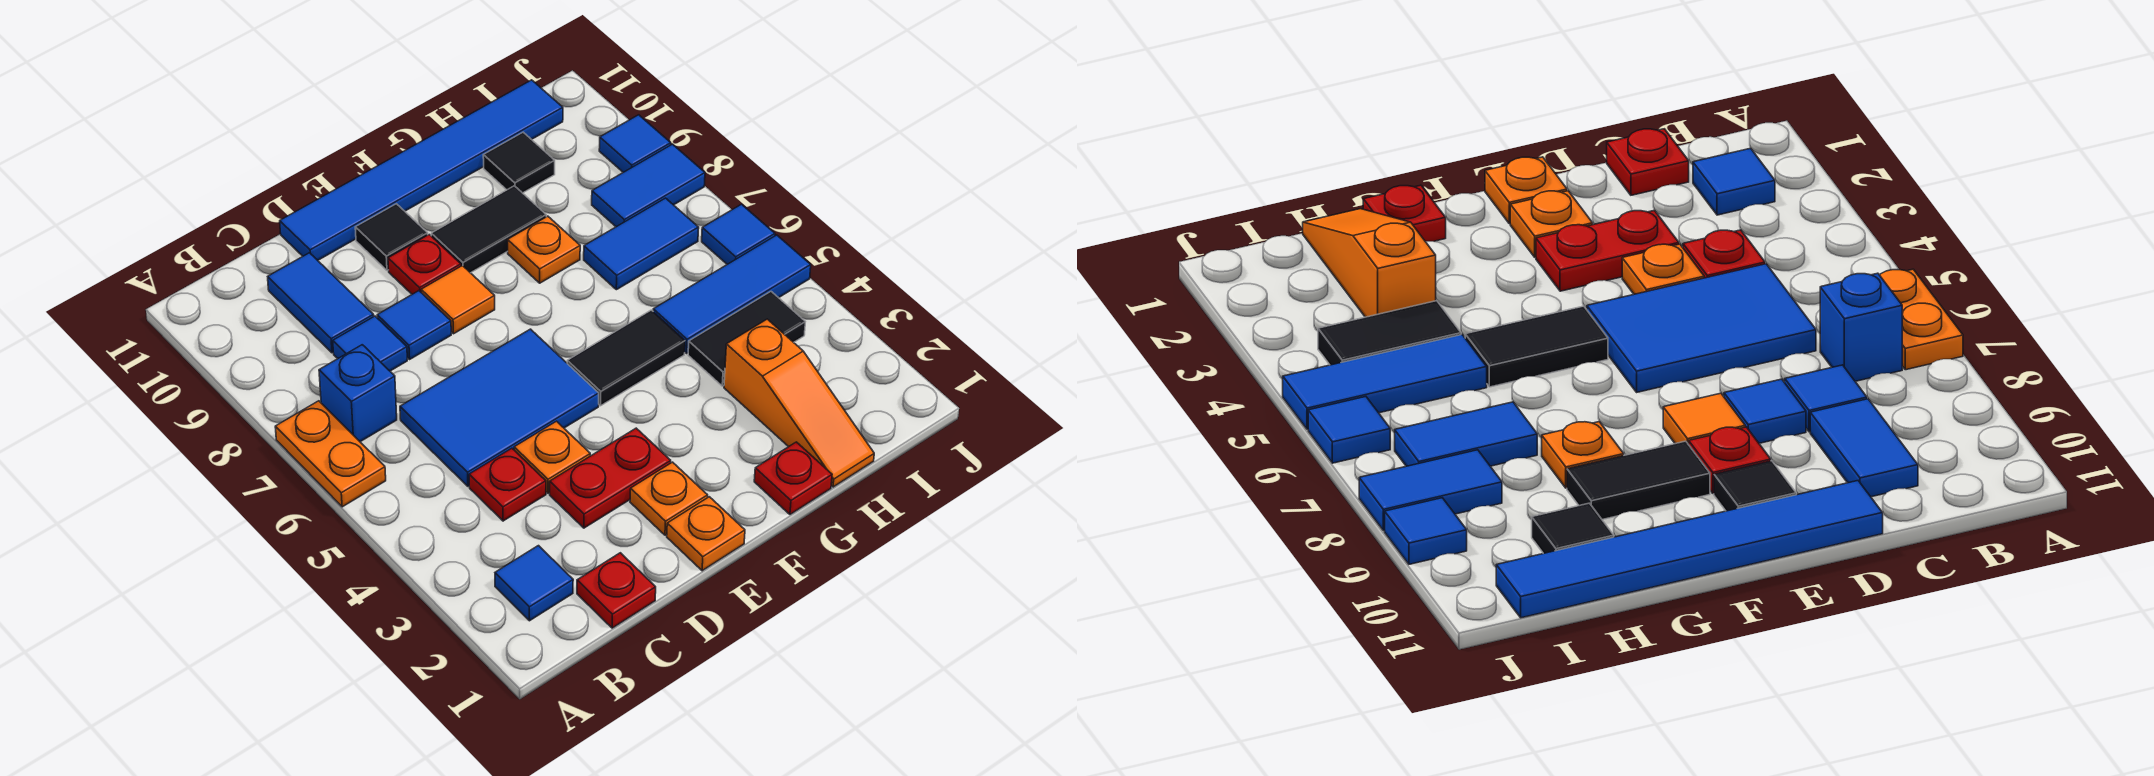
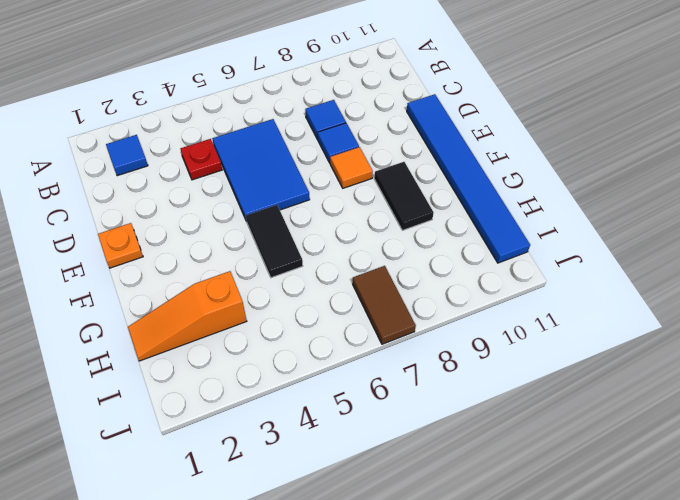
brown 1x2 tile [353,266,416,344] -> blue 1x2 tile [584,198,699,290]
none -> orange 1x2 plate [275,401,386,507]
none -> blue 1x1 brick [319,345,397,442]
none -> red 1x1 plate [577,553,656,628]

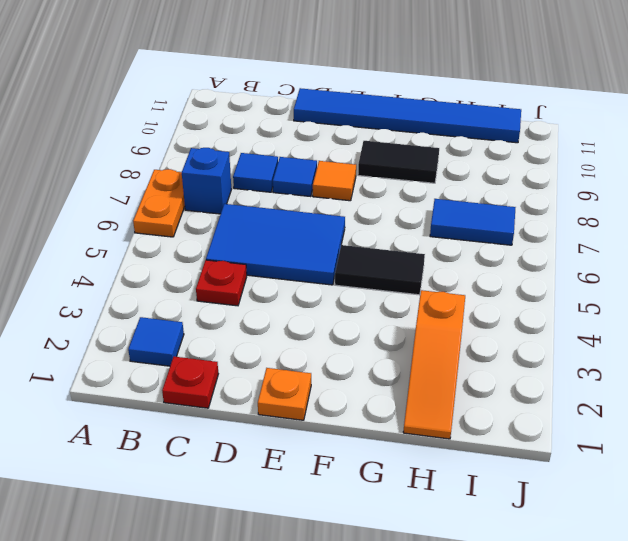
none -> blue 1x2 tile [268,253,374,353]
none -> red 1x2 plate [550,428,671,528]
none -> orange 1x1 plate [514,421,590,493]

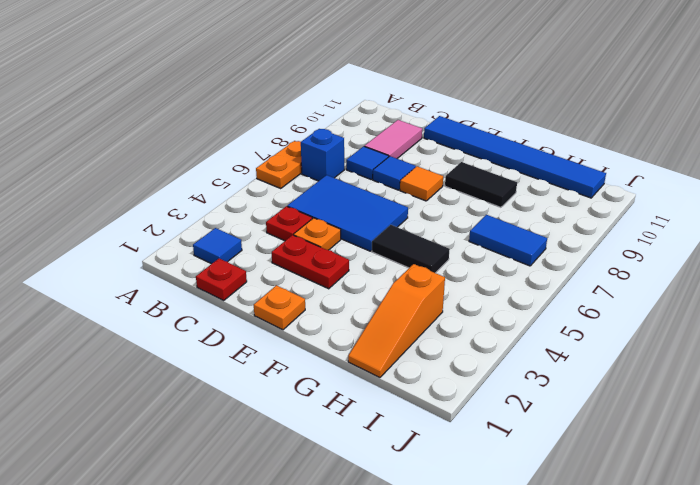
pink 1x2 tile [364,120,422,159] -> blue 1x2 tile [268,253,374,353]
none -> orange 1x1 plate [630,462,708,535]
none -> red 1x1 plate [388,235,461,294]
none -> black 1x1 tile [355,204,428,270]

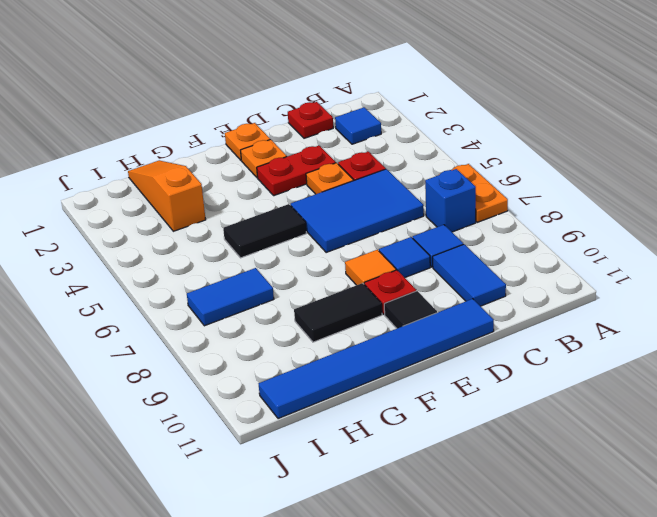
none -> red 1x1 plate [754,442,832,514]
none -> orange 1x1 plate [508,216,580,283]
none -> black 1x2 tile [688,292,805,386]

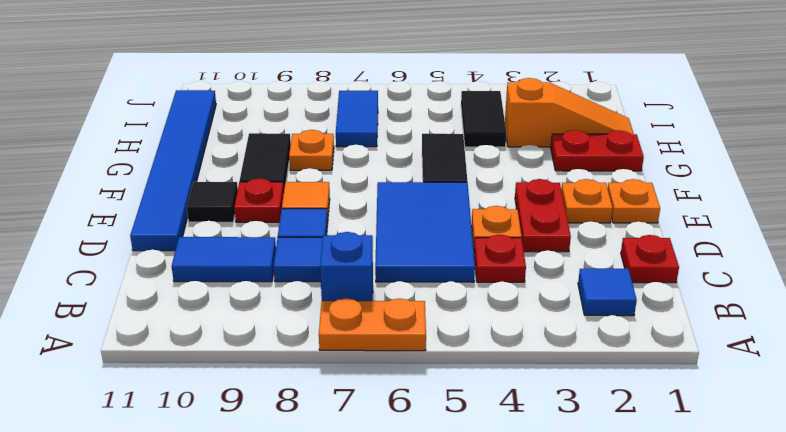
red 1x2 plate [551,130,644,171] -> red 1x1 plate [754,442,832,514]
none -> blue 1x3 tile [653,235,811,353]
none -> black 1x1 tile [483,132,555,193]
none -> blue 1x2 tile [592,144,705,227]

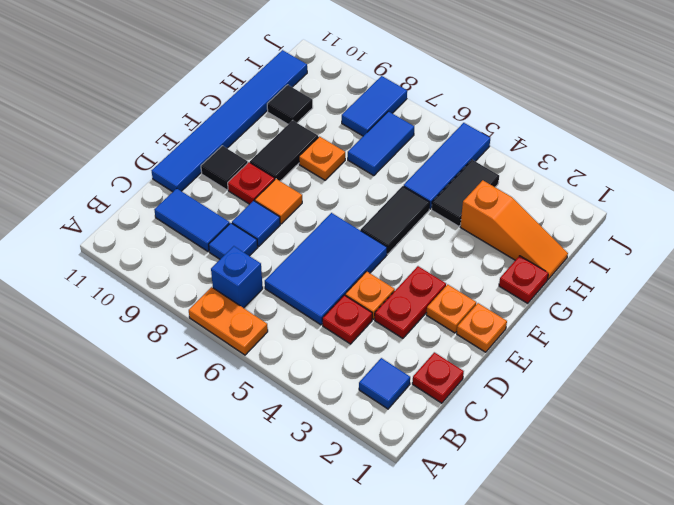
none -> blue 1x1 tile [702,204,775,264]
none -> blue 1x1 tile [599,115,671,172]

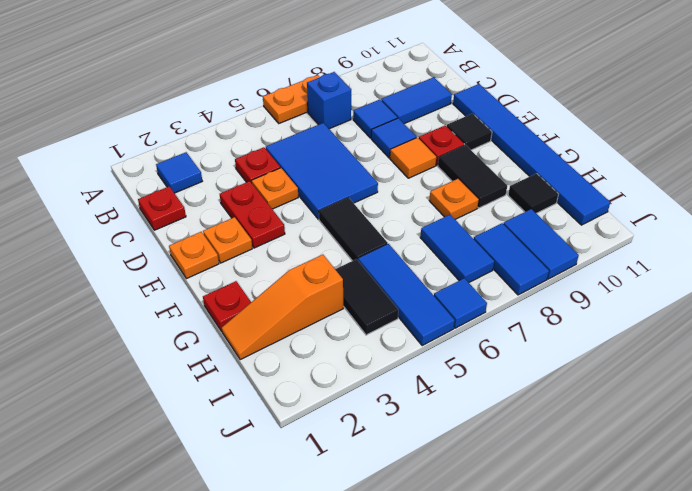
blue 1x2 tile [503,209,579,279] -> blue 1x1 tile [599,115,671,172]

